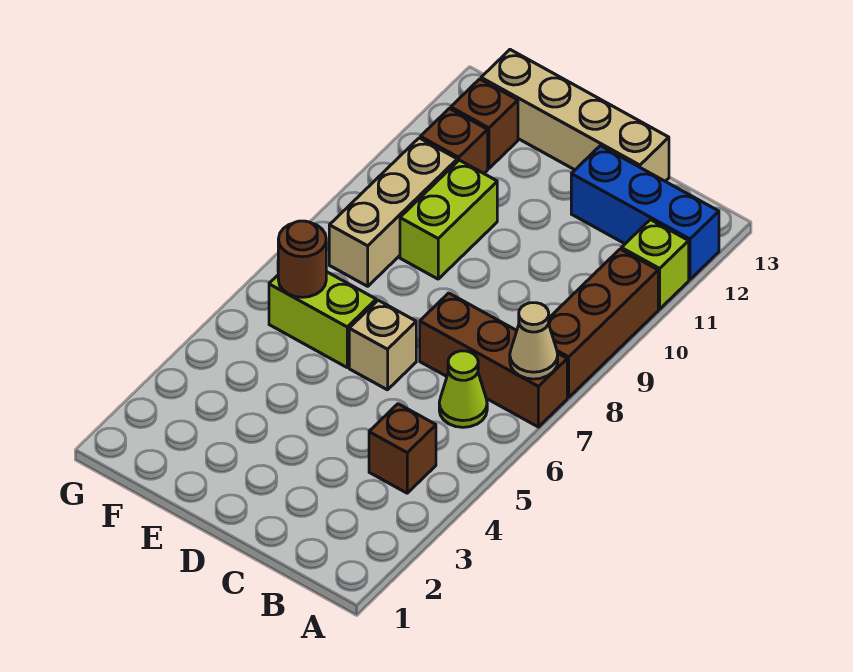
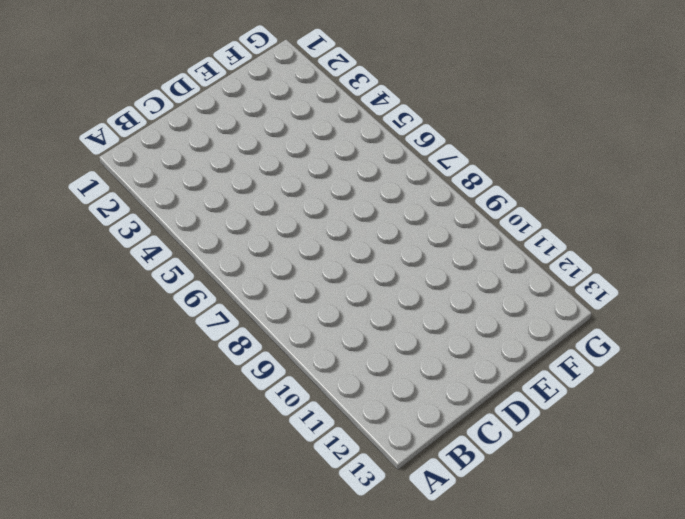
none -> brown 1x3 brick [420,293,567,427]
none -> brown 1x3 brick [548,249,658,397]
none -> lime 1x1 brick [621,220,689,309]

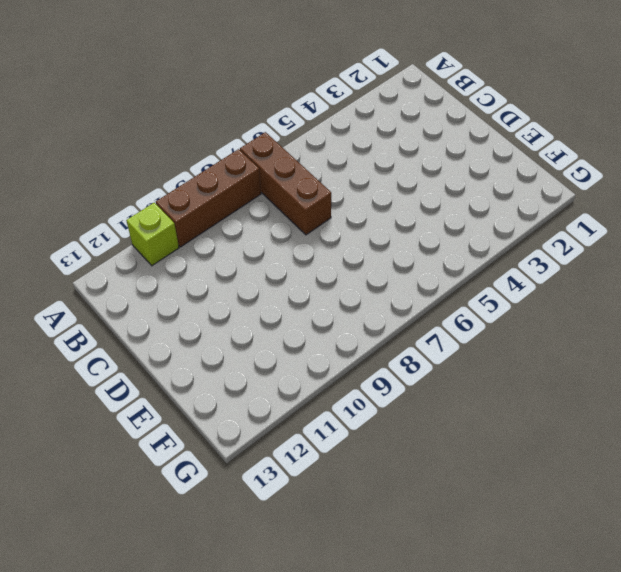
none -> blue 1x3 brick [571,146,719,280]
none -> brown 1x1 brick [369,404,436,493]
none -> lime 1x1 cone [439,351,487,427]

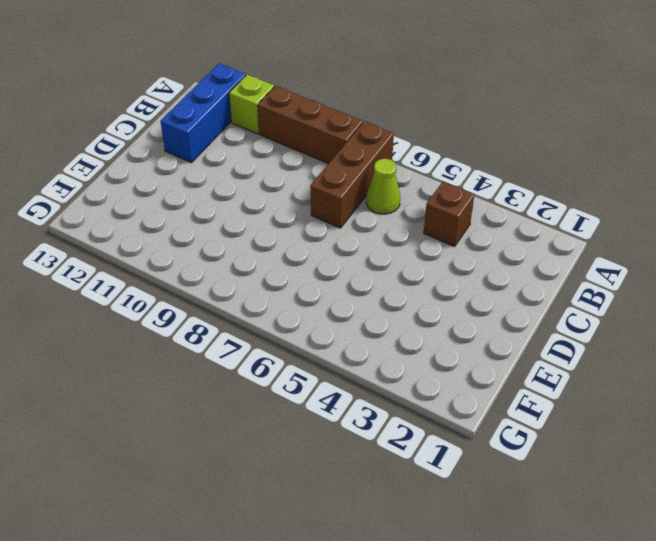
none -> tan 1x4 brick [481,50,669,181]
none -> tan 1x1 brick [349,300,416,390]
none -> lime 1x2 brick [269,272,376,367]

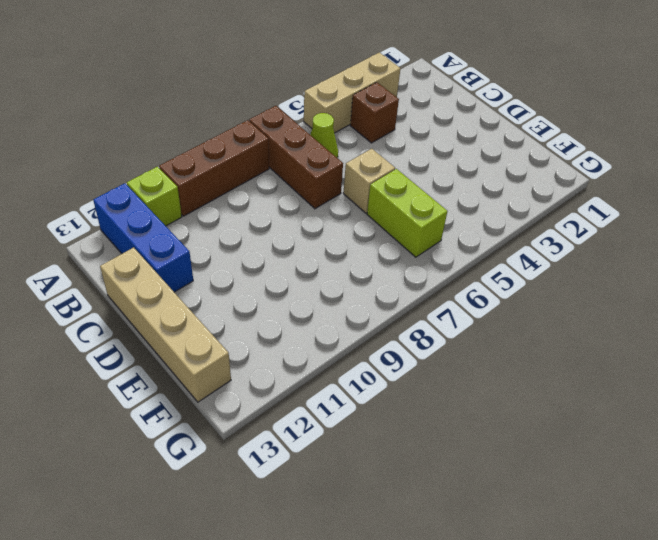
tan 1x3 brick [304,52,401,133] -> tan 1x3 brick moved to [329,138,457,286]
none -> lime 1x2 brick [400,160,497,279]
none -> brown 1x1 brick [420,108,488,173]
none -> brown 1x1 brick [451,79,518,168]

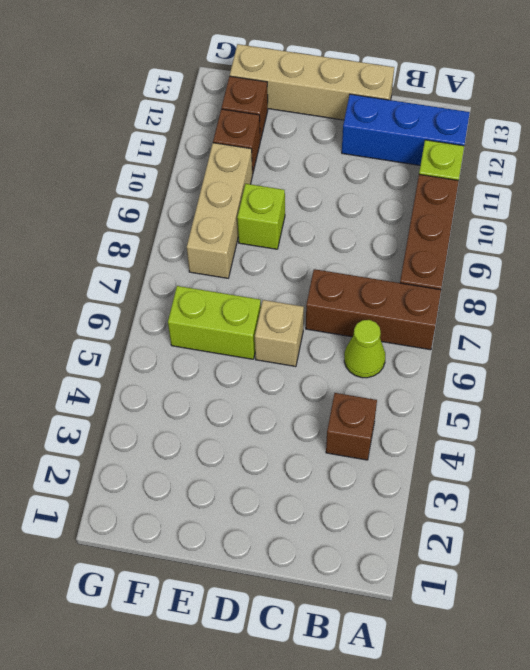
lime 1x1 brick [237,184,285,249] -> lime 1x2 brick [400,160,497,279]
none -> tan 1x1 cone [510,303,558,379]
none -> brown 1x1 round brick [278,221,326,297]

